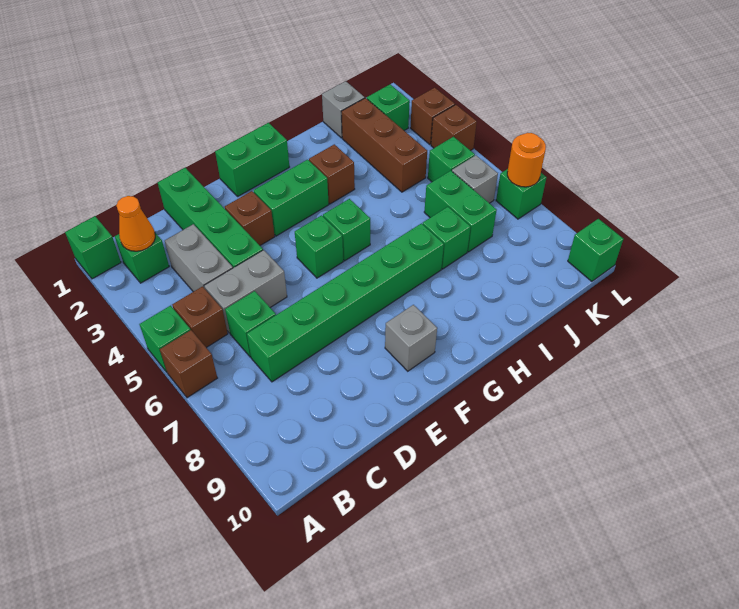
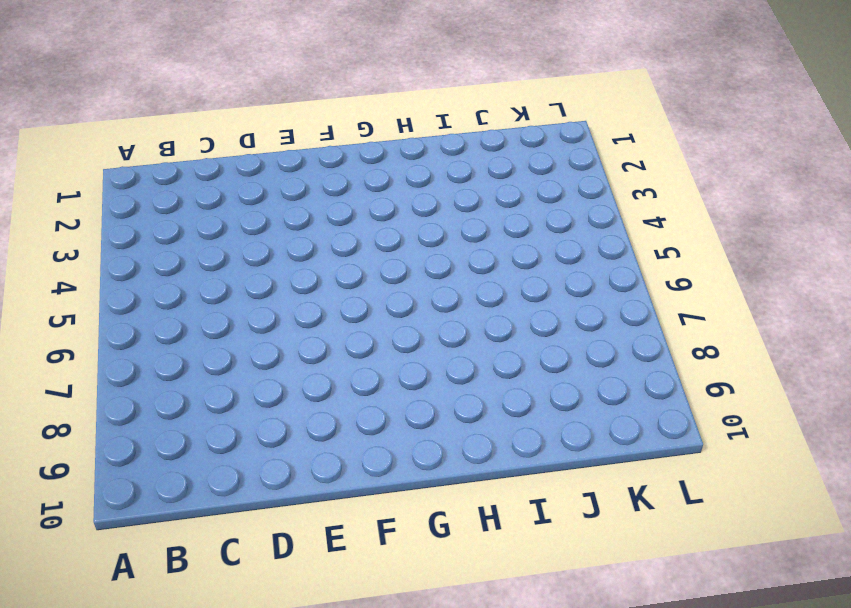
none -> green 1x1 brick [65,216,121,279]
none -> green 1x1 brick [140,306,190,372]
none -> brown 1x1 brick [160,330,217,398]
none -> green 1x1 brick [115,233,169,283]

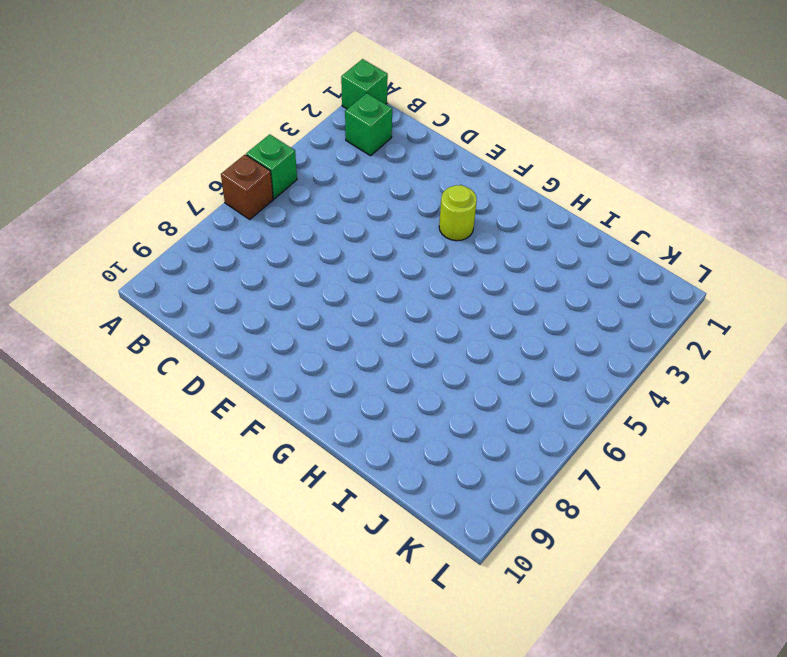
lime 1x1 round brick [439,185,477,241] -> green 1x2 brick [254,160,329,236]
none -> brown 1x1 brick [172,287,228,348]
none -> grey 1x2 brick [165,224,233,292]
none -> grey 1x2 brick [204,250,287,333]
none -> green 1x1 brick [225,291,276,357]

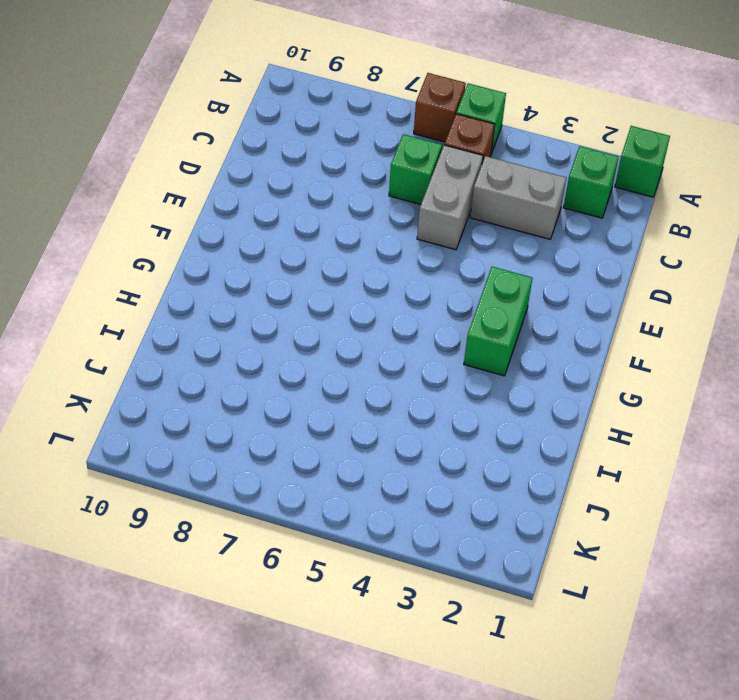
none -> green 1x6 brick [247,223,444,382]
none -> green 1x4 brick [158,168,263,268]
none -> brown 1x1 brick [225,191,275,245]
none -> green 1x2 brick [215,123,289,196]

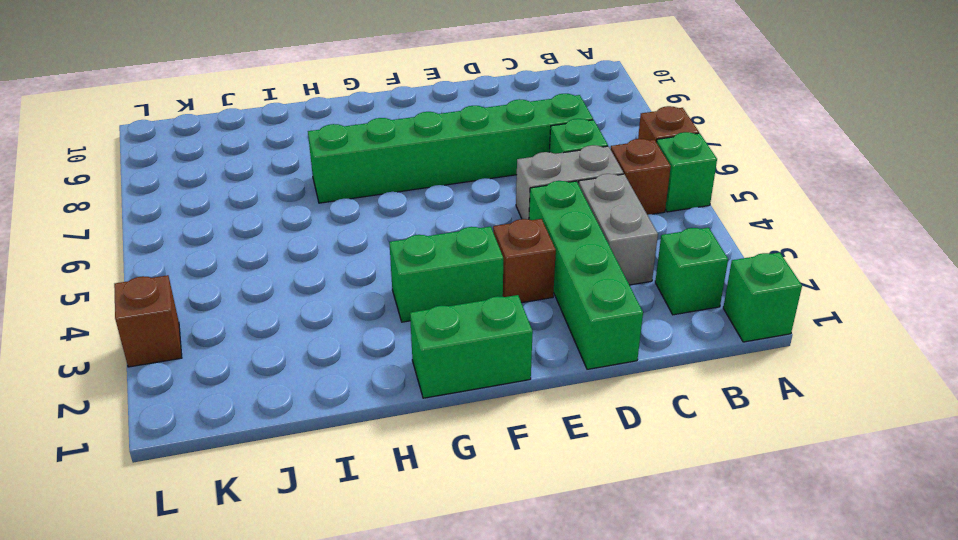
none -> green 1x1 brick [295,215,343,278]
none -> grey 1x1 brick [385,305,437,371]
none -> green 1x1 brick [323,199,370,261]
none -> brown 1x1 brick [309,144,355,204]

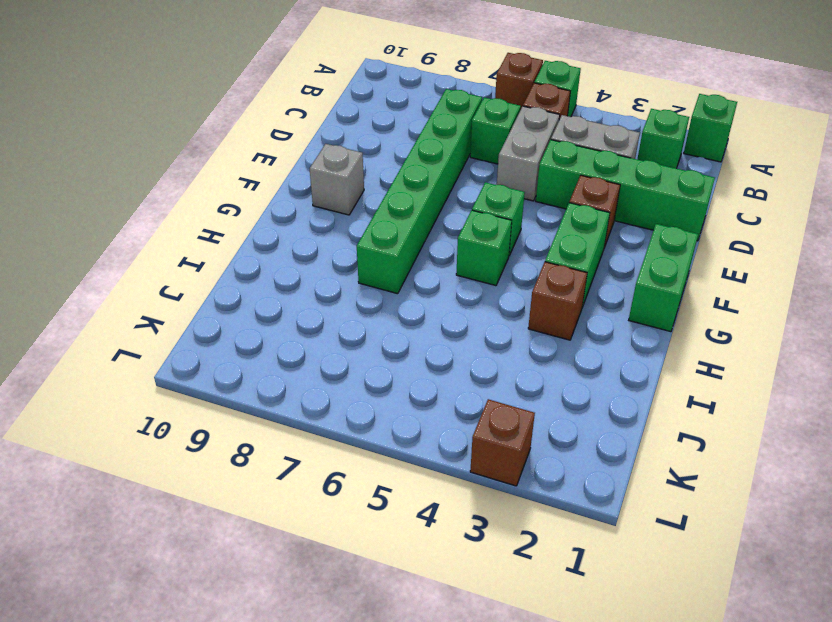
none -> green 1x1 brick [423,207,471,269]
none -> grey 1x1 brick [322,81,365,138]
none -> brown 1x3 brick [341,98,427,192]
none -> green 1x2 brick [424,171,497,252]

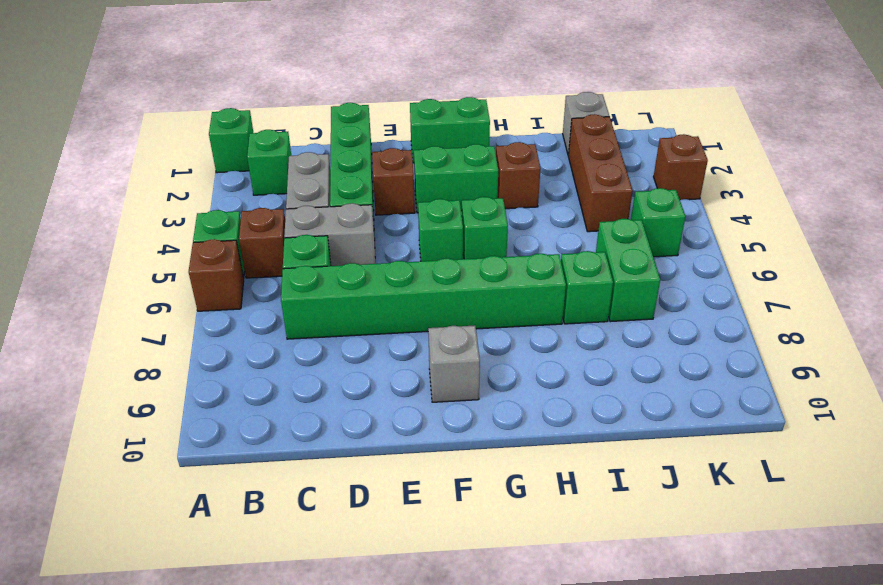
none -> green 1x1 brick [367,84,410,130]
none -> grey 1x1 brick [452,155,498,203]
none -> brown 1x1 brick [431,105,477,151]
none -> green 1x1 brick [496,169,547,219]

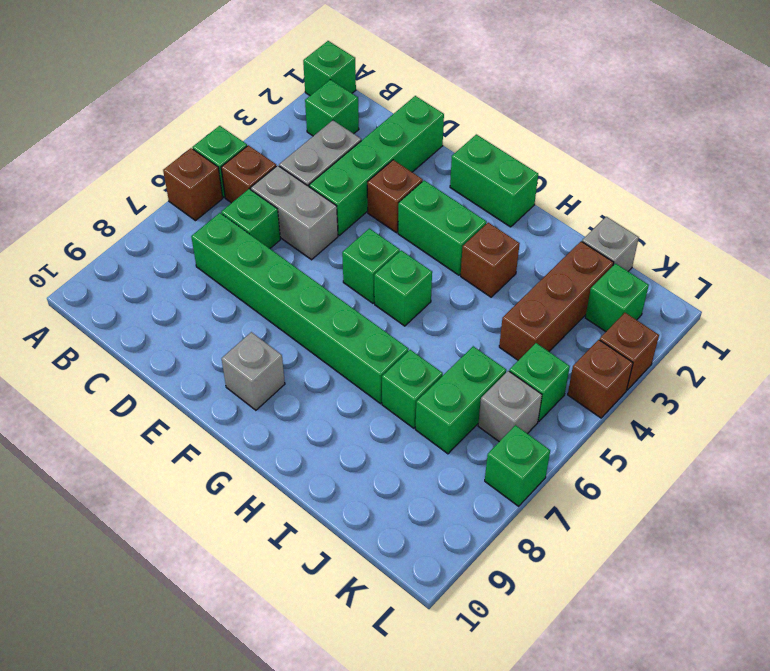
none -> green 1x1 brick [568,219,623,281]
none -> orange 1x1 cone [116,196,155,251]
none -> orange 1x1 round brick [507,133,546,187]

